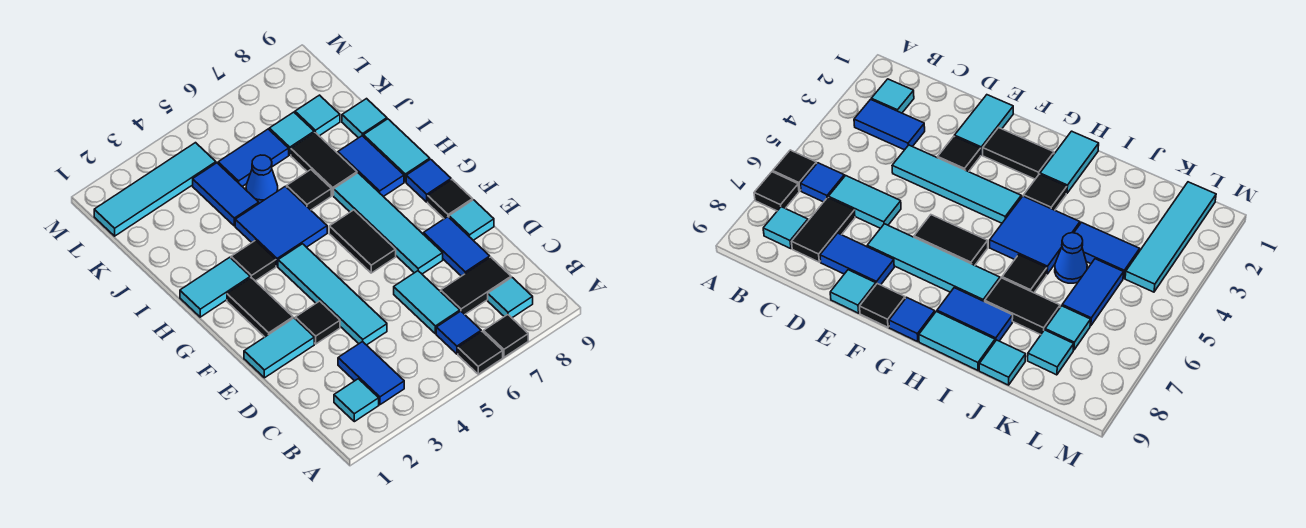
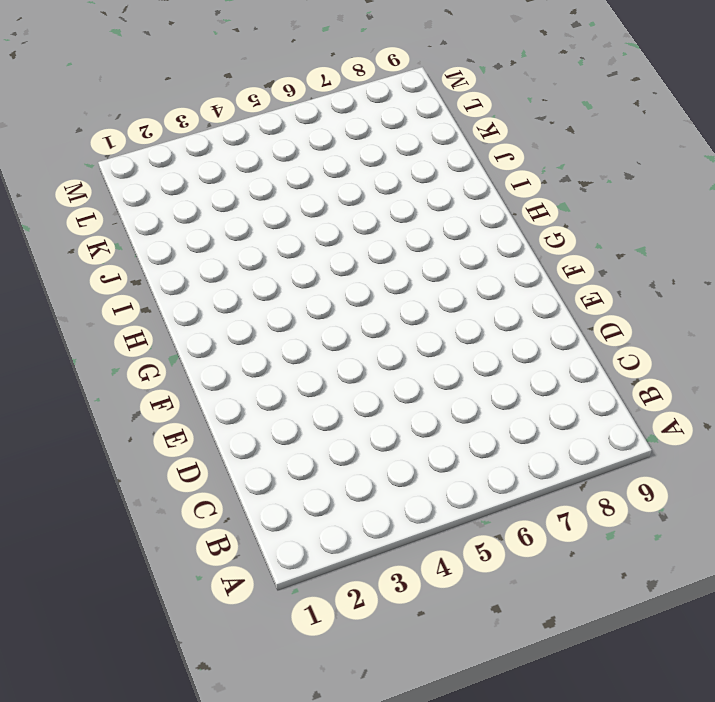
none -> black 1x1 tile [458,331,503,374]
none -> black 1x1 tile [484,315,528,357]
none -> cyan 1x1 tile [334,379,379,422]
none -> blue 1x2 tile [338,341,404,405]

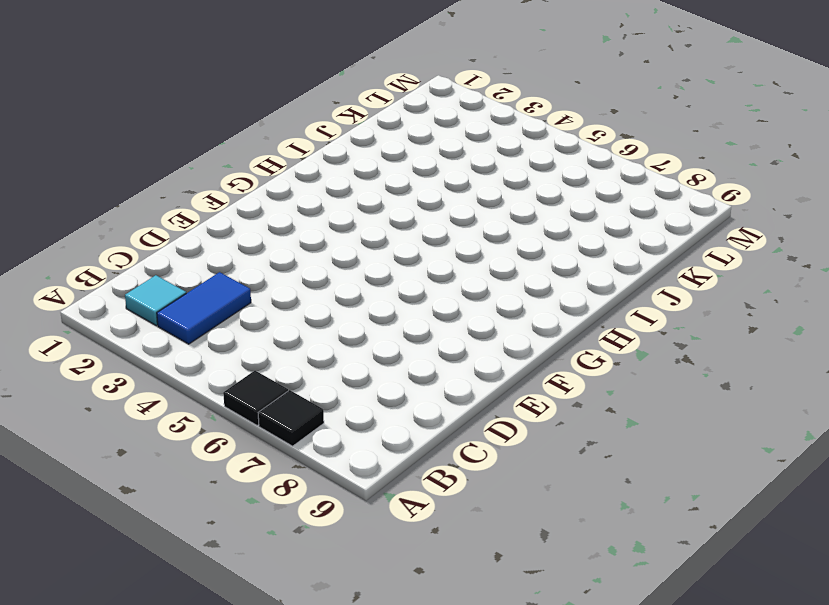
none -> blue 1x1 tile [436,311,481,354]
none -> cyan 1x1 tile [488,278,533,318]
none -> cyan 1x2 tile [394,271,460,334]
none -> black 1x2 tile [441,257,511,314]

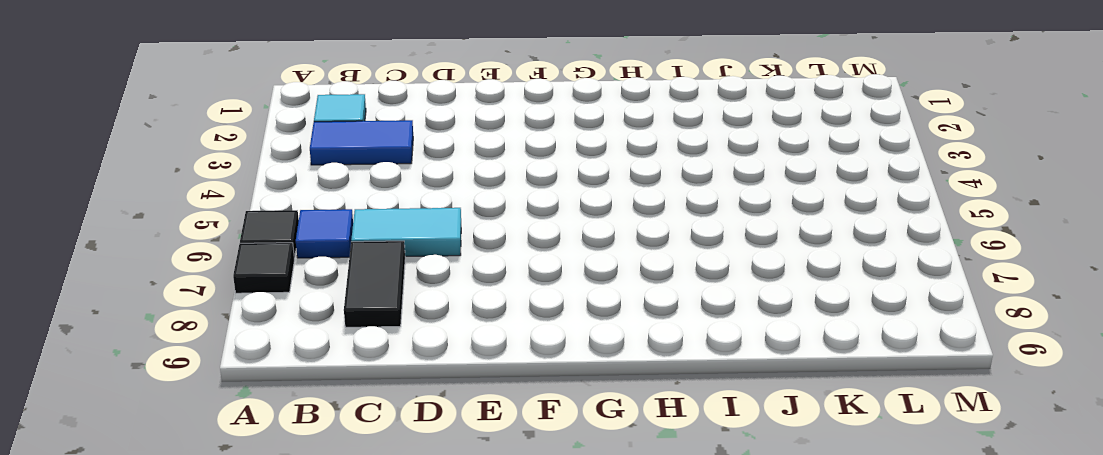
none -> cyan 1x1 tile [488,278,533,318]
none -> cyan 1x4 tile [278,244,387,345]
none -> blue 1x2 tile [424,217,490,276]
none -> cyan 1x2 tile [244,318,314,378]

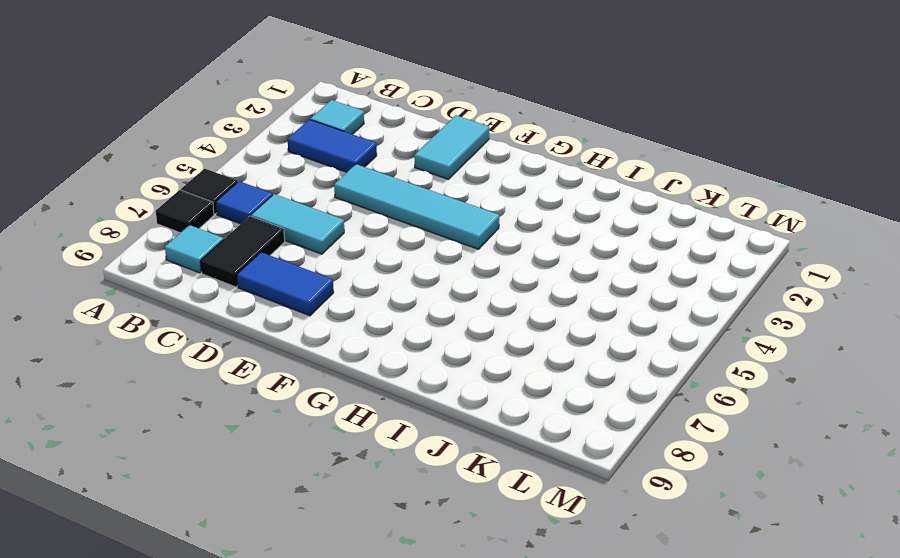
none -> black 1x1 tile [295,301,340,344]
none -> cyan 1x4 tile [334,173,443,274]
none -> cyan 1x1 tile [449,200,494,240]
none -> black 1x2 tile [227,278,293,337]

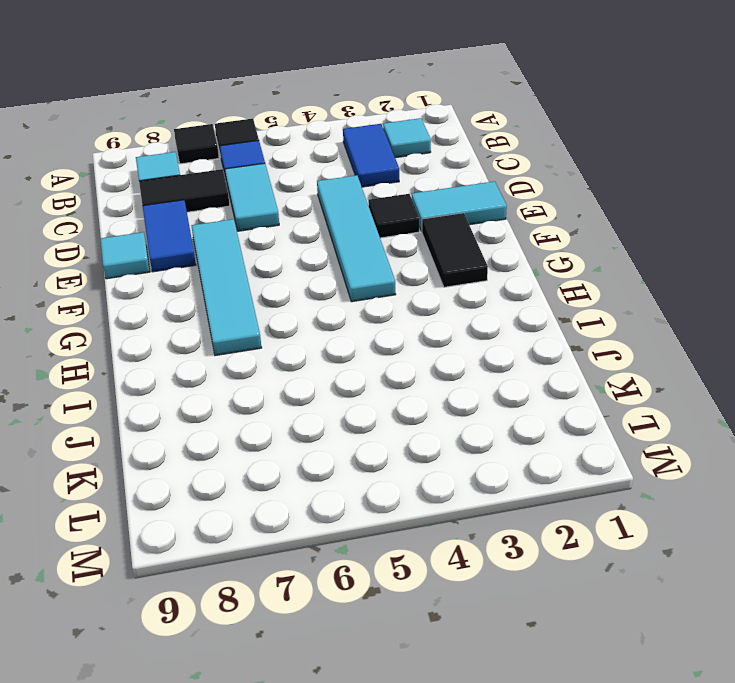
none -> black 1x2 tile [329,210,396,273]
none -> black 1x1 tile [428,180,473,219]
none -> blue 1x1 tile [406,159,451,202]
none -> cyan 1x2 tile [180,257,250,317]

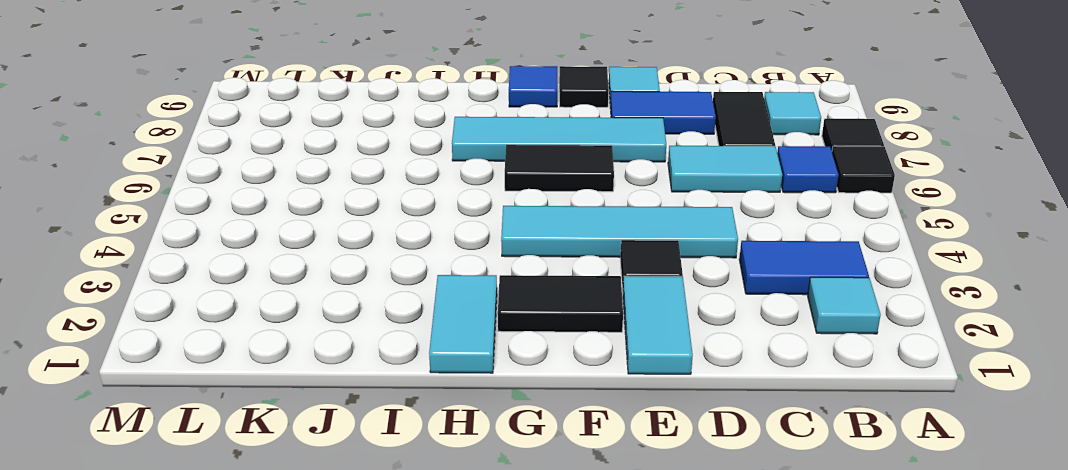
none -> black 1x1 tile [231,240,276,281]
none -> blue 2x2 tile [235,186,327,266]
none -> blue 1x2 tile [338,136,404,197]
none -> cyan 1x2 tile [364,119,430,182]

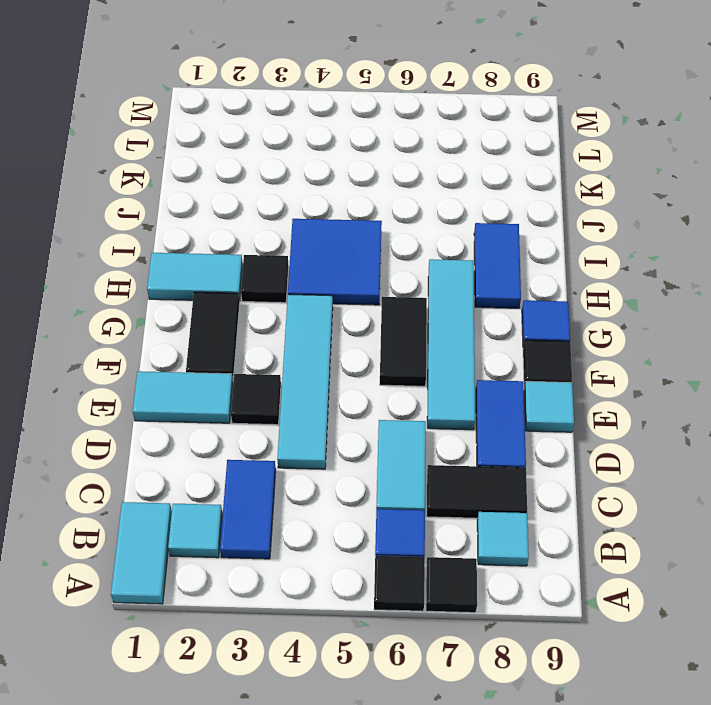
cyan 1x2 tile [111,502,172,604] -> cyan 1x2 tile moved to [364,119,430,182]
none -> black 1x1 tile [287,170,331,210]
none -> black 1x2 tile [291,132,357,195]
none -> blue 1x2 tile [193,163,259,226]
none -> blue 1x1 cone [246,155,278,203]

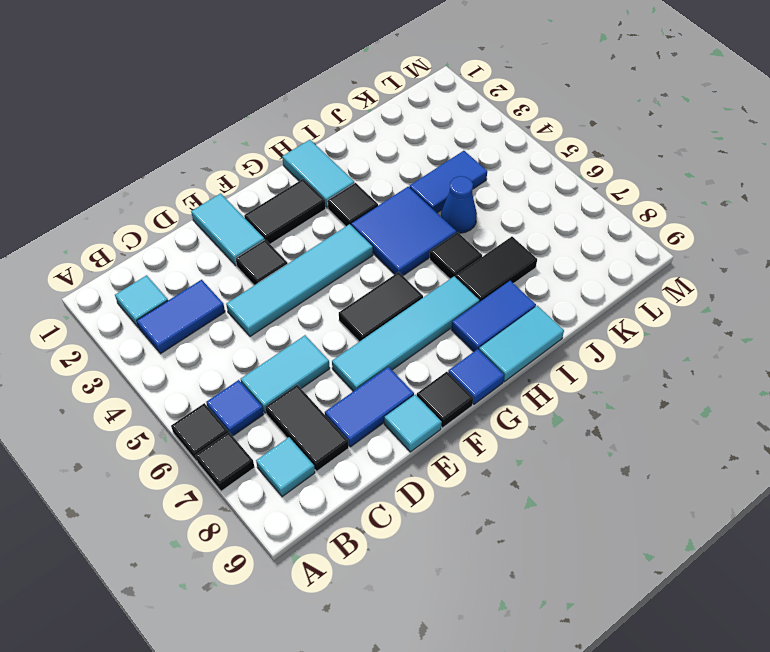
none -> cyan 1x1 tile [342,99,387,138]
none -> blue 1x2 tile [218,129,289,187]
none -> cyan 1x1 tile [269,112,314,155]
none -> cyan 1x1 tile [295,95,340,136]

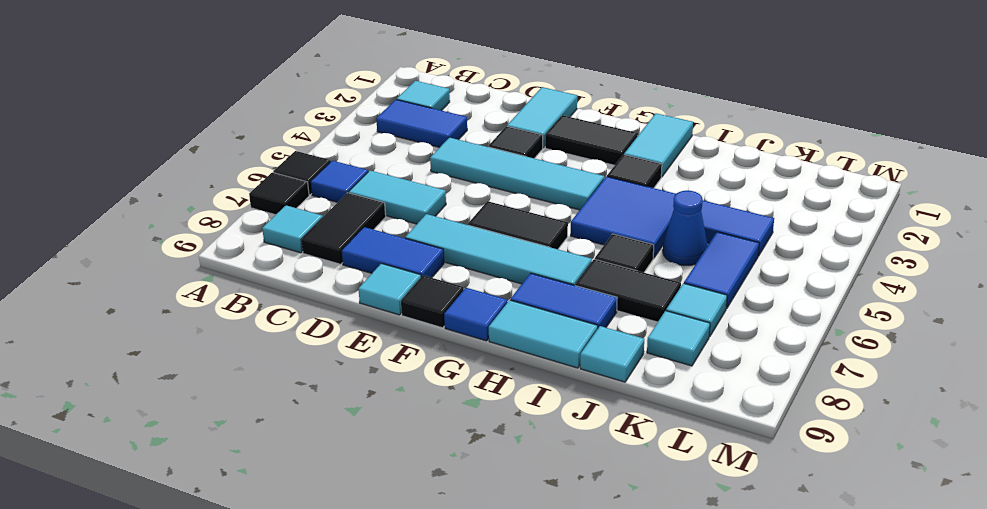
none -> cyan 1x4 tile [94,143,216,236]

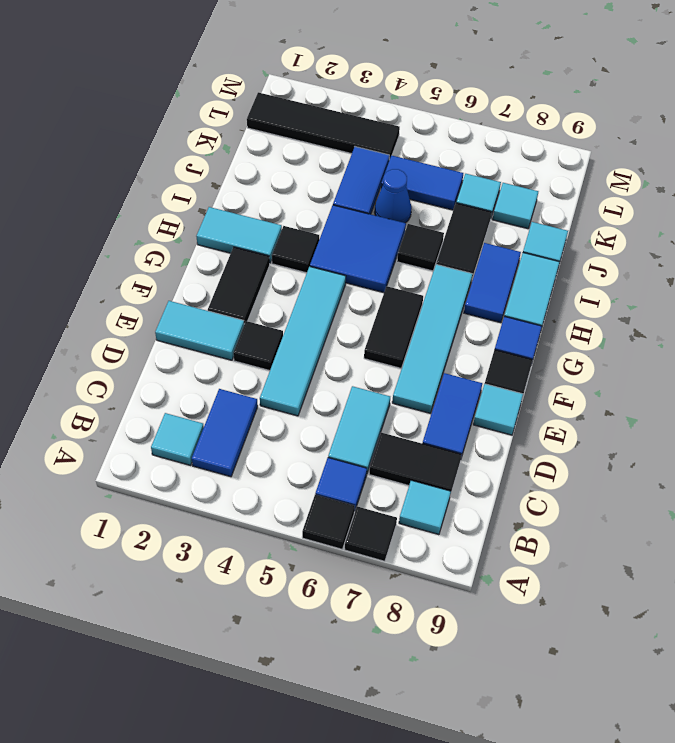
black 1x4 tile [247,92,400,160] -> cyan 1x4 tile [94,143,216,236]

